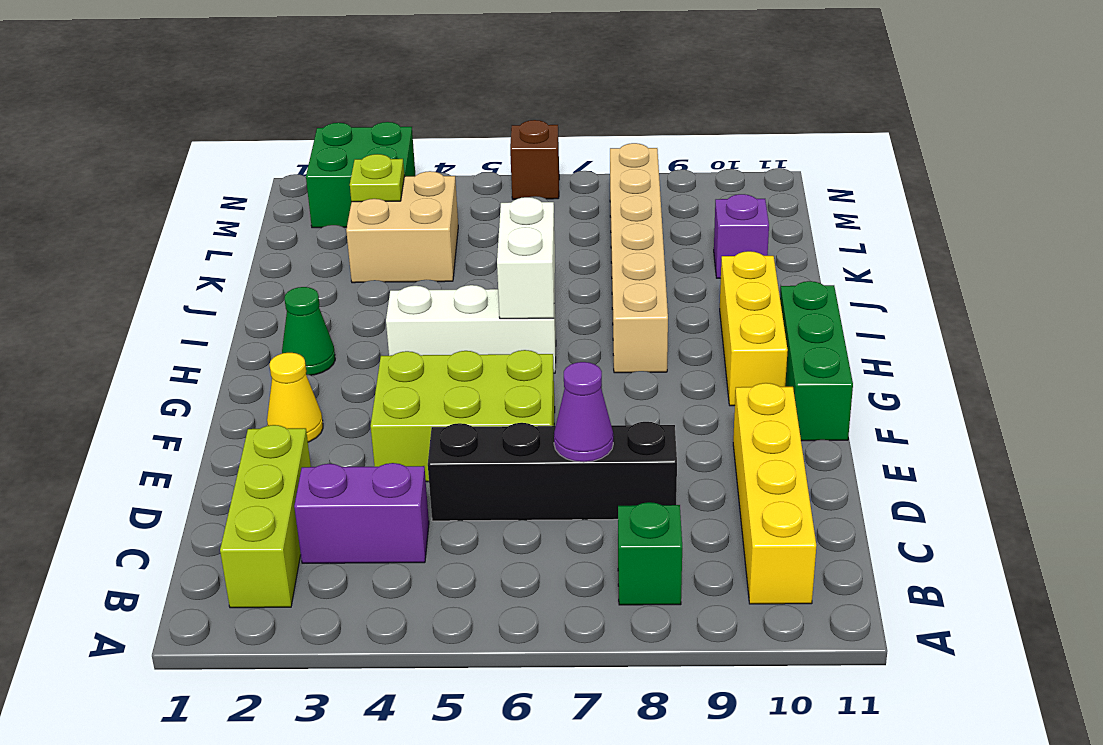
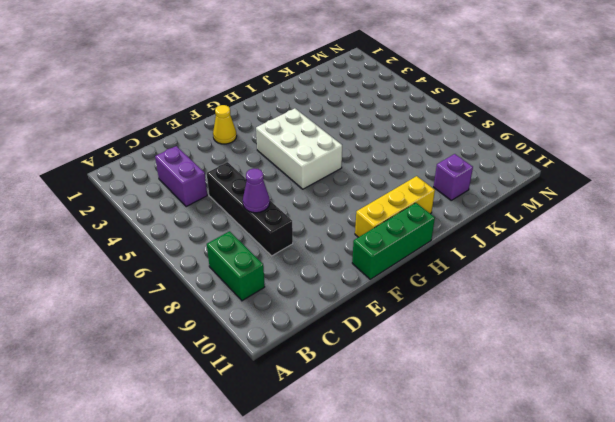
green 1x2 brick [207,231,265,301] -> green 1x1 brick [618,502,682,605]
white 2x3 brick [256,108,342,189] -> white 1x3 brick [386,285,556,373]
none -> lime 1x3 brick [220,425,311,608]
none -> yellow 1x4 brick [733,383,816,604]
none -> lime 2x3 brick [371,350,555,482]

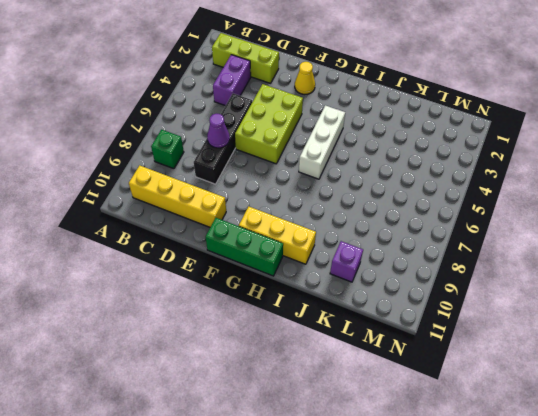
none -> green 1x1 cone [282,287,335,375]
none -> tan 1x6 brick [610,143,668,373]
none -> tan 2x2 brick [346,171,458,283]

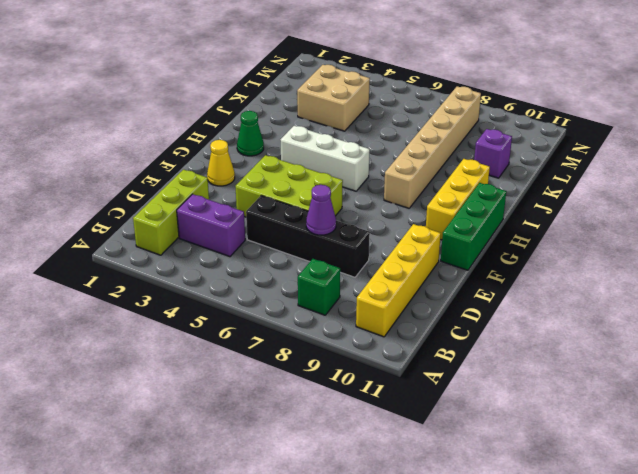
none -> green 2x2 brick [306,122,416,228]
none -> brown 1x1 brick [510,120,559,199]
none -> white 1x2 brick [497,197,555,319]

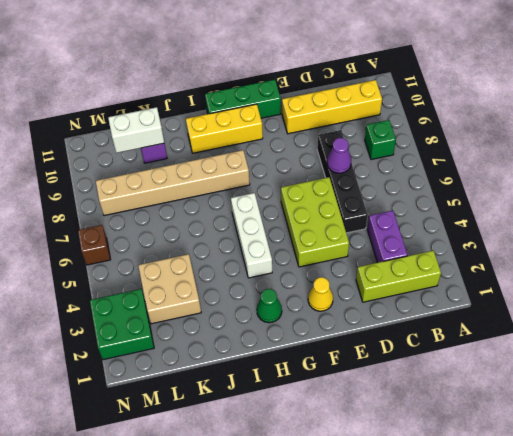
white 1x2 brick [108,107,164,153] -> white 1x2 brick moved to [497,197,555,319]
none -> lime 1x1 plate [350,154,405,202]

